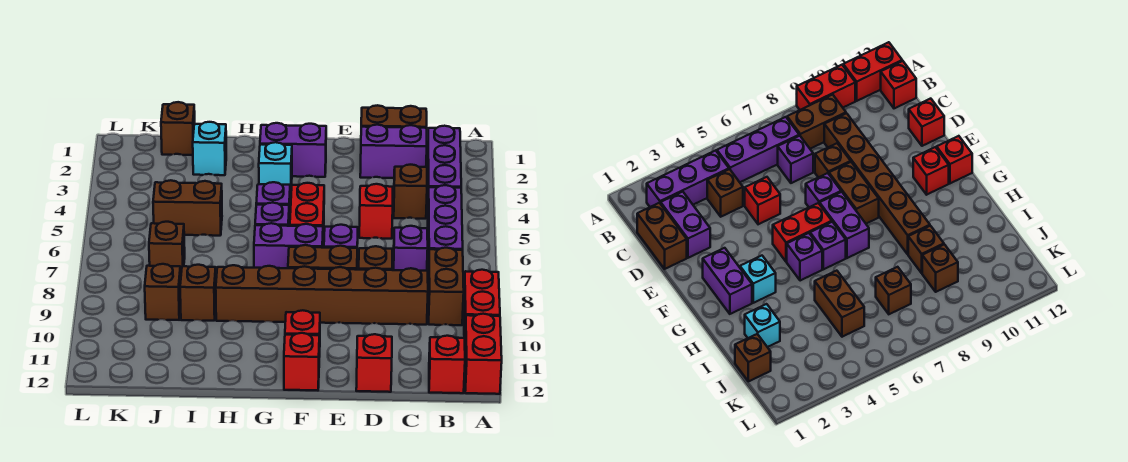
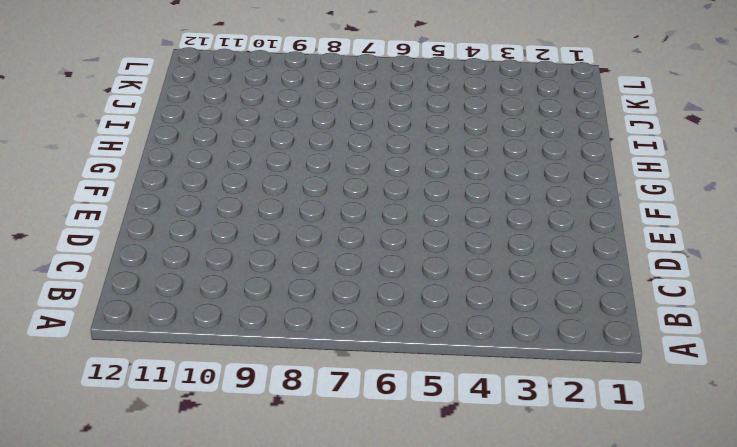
none -> red 1x2 brick [464,270,500,338]
none -> red 1x2 brick [465,314,502,394]
none -> purple 1x3 brick [427,126,461,196]
none -> purple 1x3 brick [428,185,463,272]

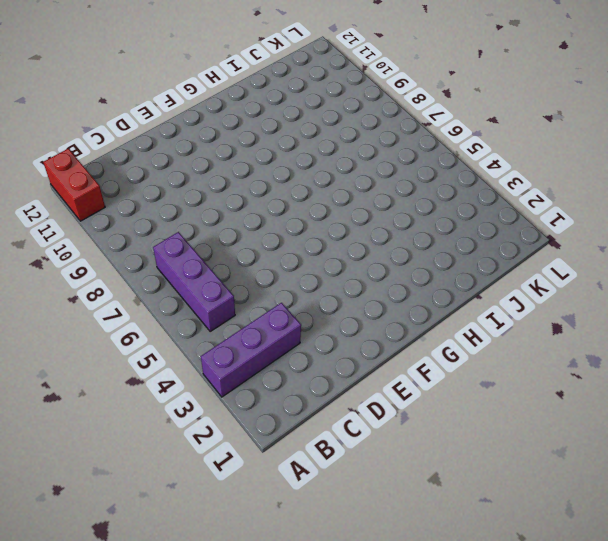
purple 1x3 brick [201,303,301,397] -> purple 1x3 brick turned to [427,126,461,196]
none -> red 1x2 brick [464,270,500,338]
none -> brown 1x2 brick [428,248,464,325]
none -> red 1x1 brick [429,336,465,393]
none -> brown 1x2 brick [361,105,427,128]

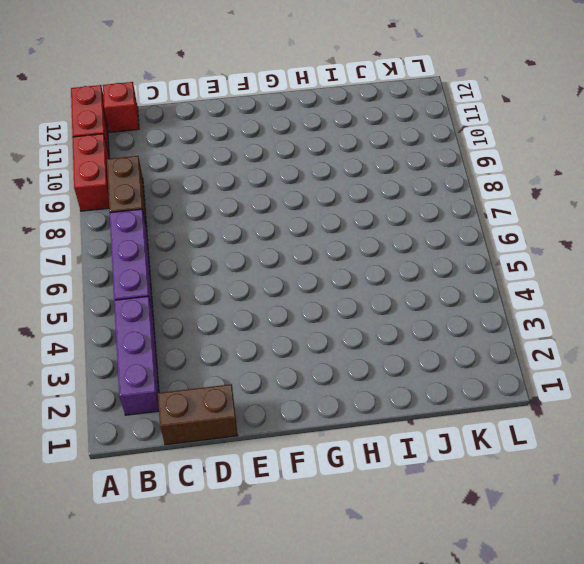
none -> purple 1x2 brick [360,125,427,178]
none -> brown 1x1 brick [394,165,427,219]
none -> purple 1x1 brick [393,226,428,271]
none -> brown 1x6 brick [216,265,428,325]

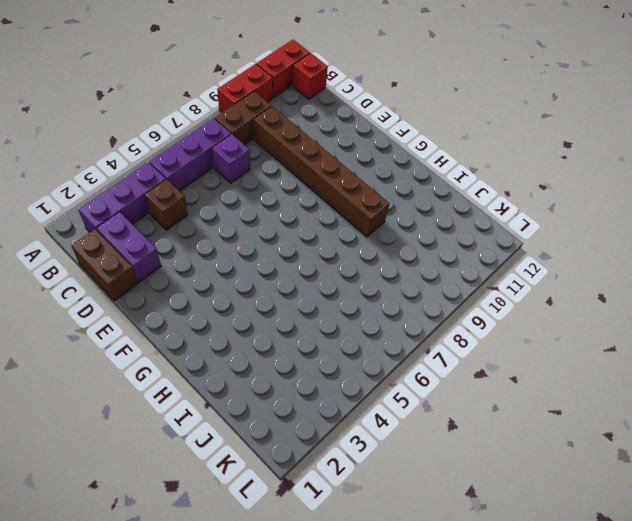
none -> red 1x1 brick [359,184,393,239]
none -> brown 1x1 brick [359,246,392,270]
none -> red 1x1 brick [356,334,392,392]
none -> purple 1x1 brick [324,225,358,248]

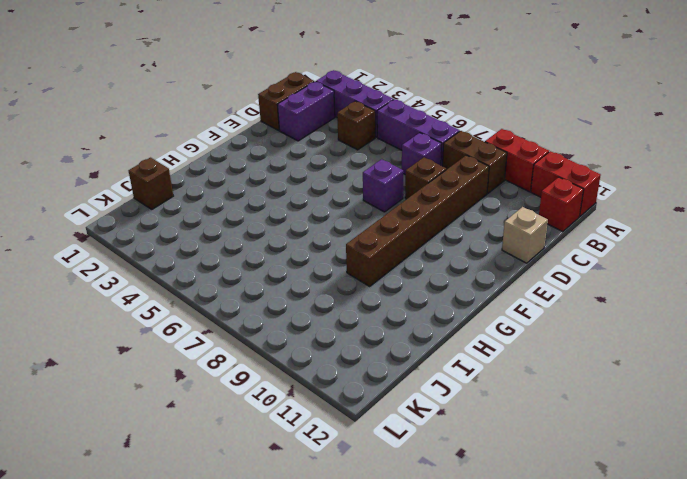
tan 1x1 brick [502,207,548,263] -> red 1x1 brick [356,334,392,392]
none -> red 1x1 brick [359,184,393,239]
none -> brown 1x2 brick [288,245,357,270]
none -> purple 1x2 brick [260,123,326,177]
none -> red 1x2 brick [290,183,324,235]

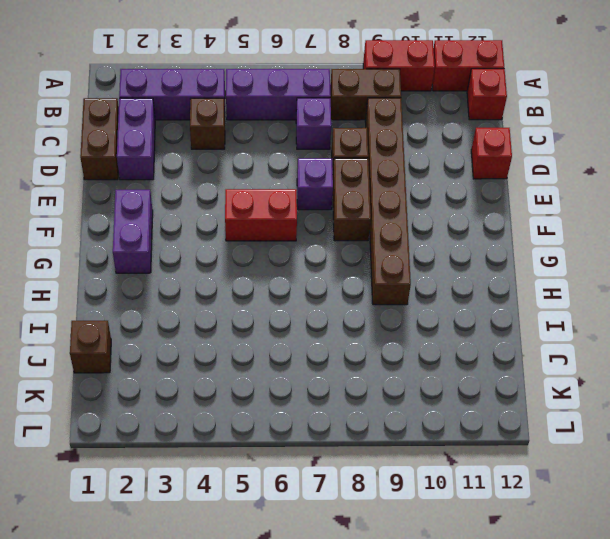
none -> red 1x1 brick [359,184,393,239]
none -> purple 1x2 brick [254,223,323,268]
none -> red 1x1 brick [285,310,320,357]
none -> red 1x1 brick [284,333,319,390]

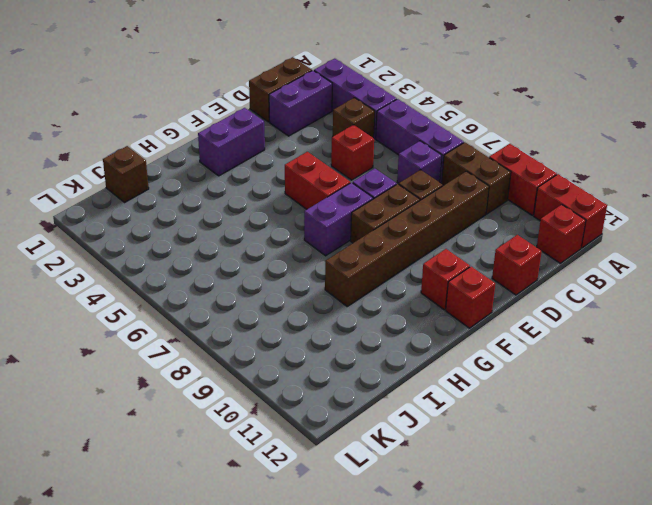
none -> cyan 1x1 brick [259,142,292,196]
none -> purple 1x1 brick [256,182,290,226]
none -> purple 1x1 brick [255,203,289,226]
none -> cyan 1x1 brick [193,122,226,175]

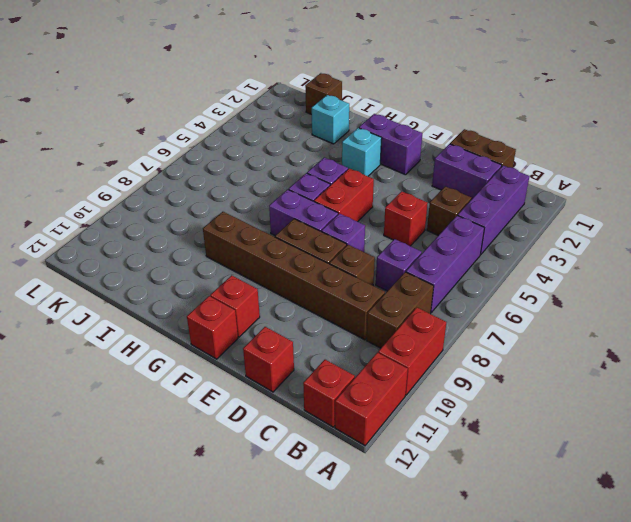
none -> brown 1x2 brick [153,180,222,236]
none -> brown 1x1 brick [180,265,216,321]
none -> brown 1x1 brick [149,222,185,275]
none -> brown 1x1 brick [145,264,181,320]

